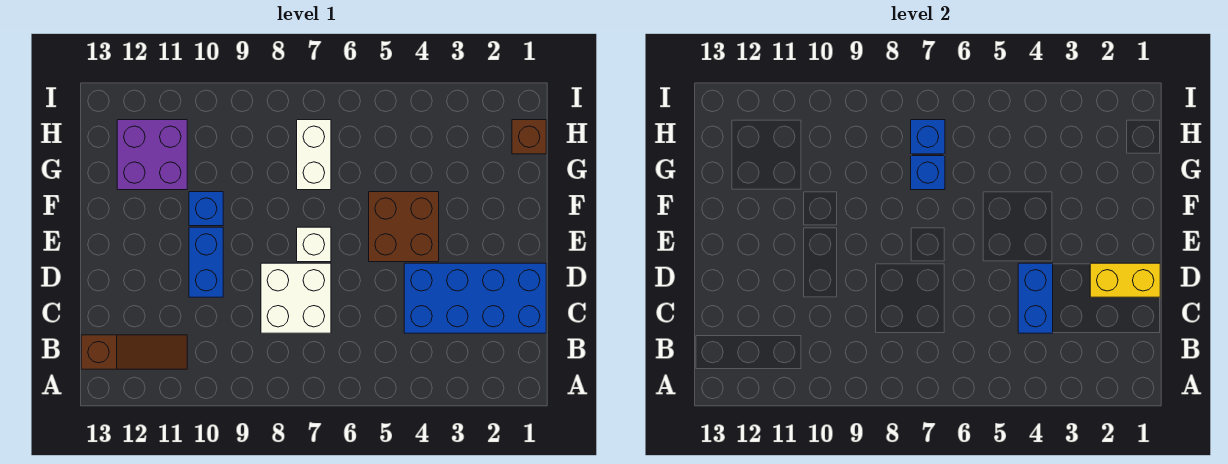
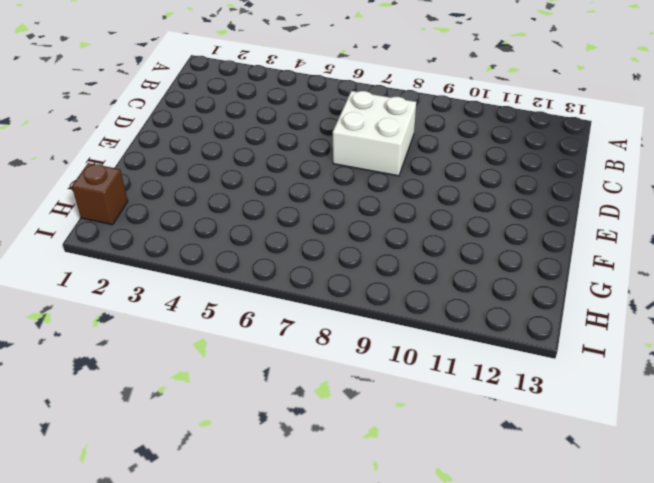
none -> brown 1x3 slope [81,335,187,369]
none -> blue 2x4 brick [404,263,546,333]
none -> blue 1x2 brick [189,227,223,297]

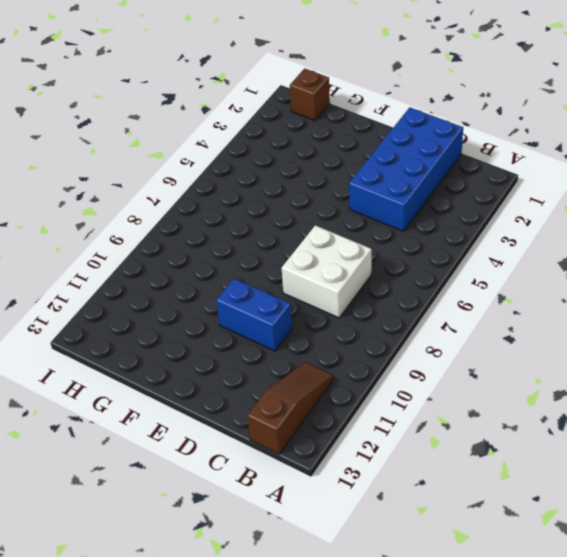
none -> brown 2x2 brick [369,192,439,262]
none -> white 1x1 brick [297,227,331,262]
none -> blue 1x1 brick [189,192,223,226]

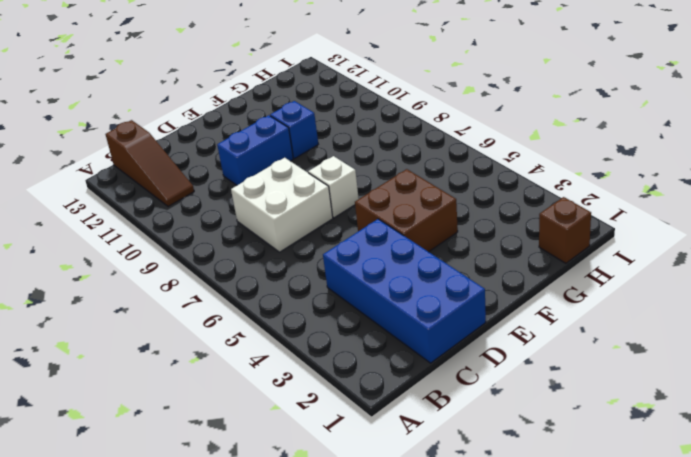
none -> white 1x2 brick [297,120,331,190]
none -> purple 2x2 brick [117,120,187,190]
none -> blue 1x2 brick [1018,263,1053,333]

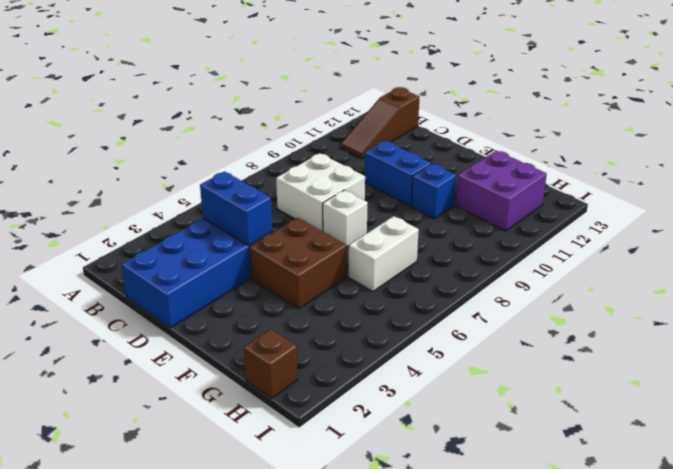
white 1x2 brick [349,216,419,291] -> white 1x2 brick turned to [297,120,331,190]
none -> yellow 1x2 brick [1090,263,1160,297]
none -> blue 1x1 brick [911,156,945,190]
none -> blue 1x1 brick [911,120,945,154]

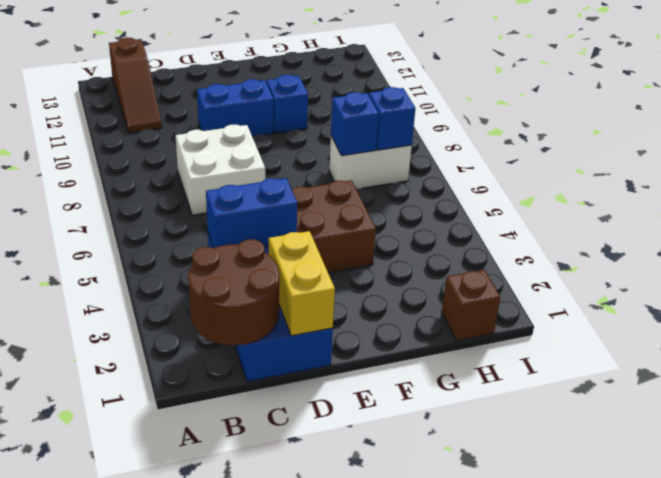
brown 2x2 round brick [188,239,279,345] -> none
none -> white 1x1 brick [297,227,331,262]
none -> purple 2x2 brick [117,120,187,190]

